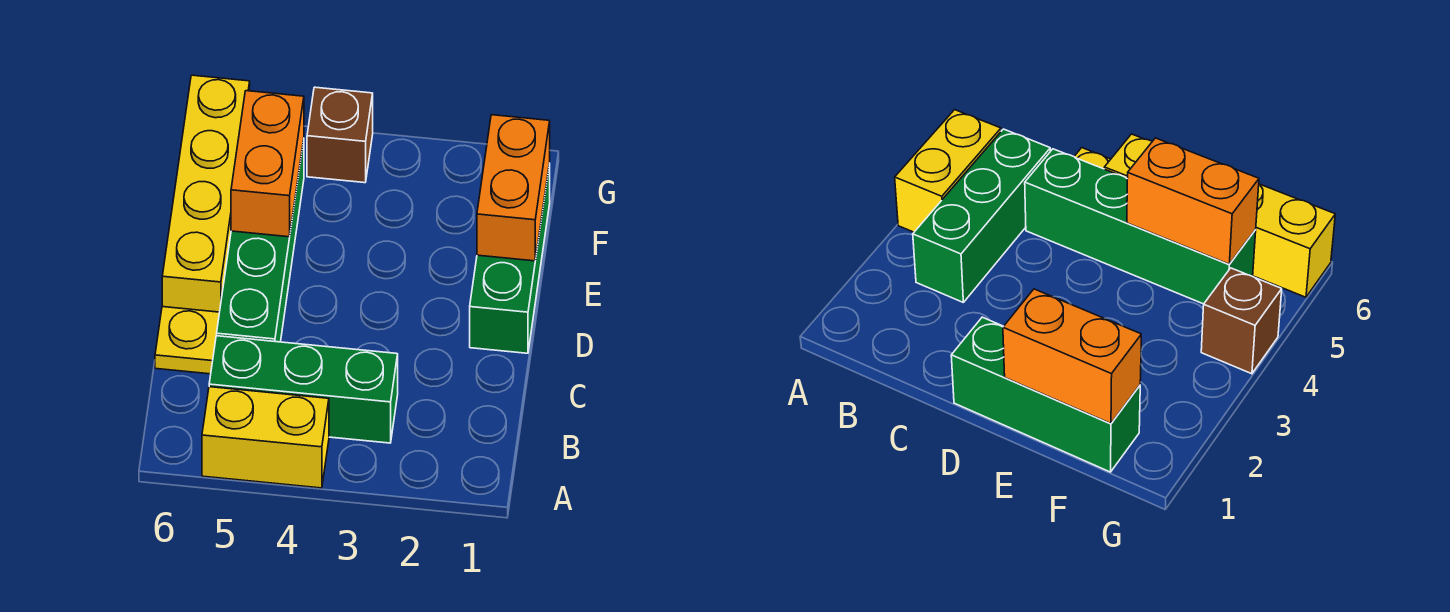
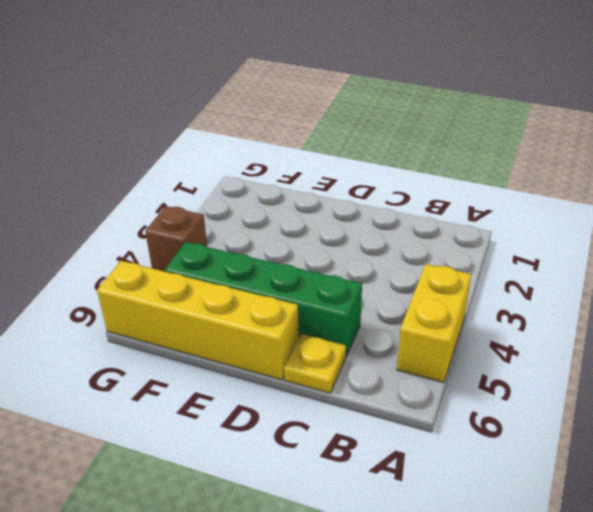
none -> green 1x3 brick [209,336,398,443]
none -> green 1x3 brick [470,163,550,353]

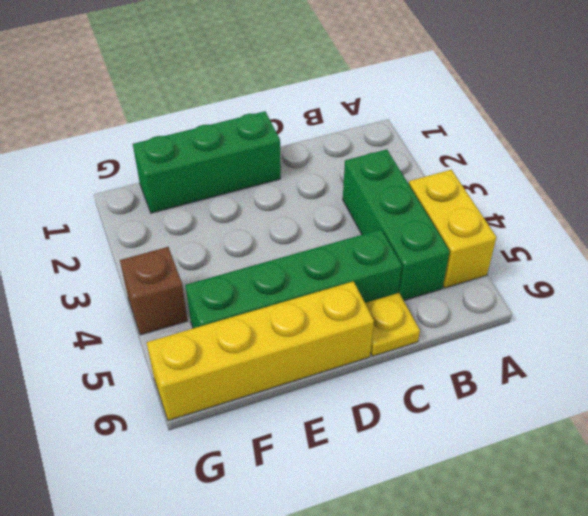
none -> orange 1x2 brick [477,115,550,261]
none -> orange 1x2 brick [231,91,304,237]

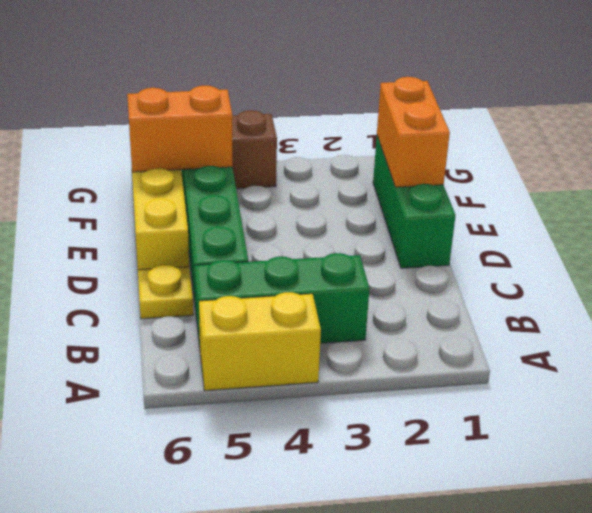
orange 1x2 brick [127,86,233,172] -> orange 1x2 brick turned to [231,91,304,237]

